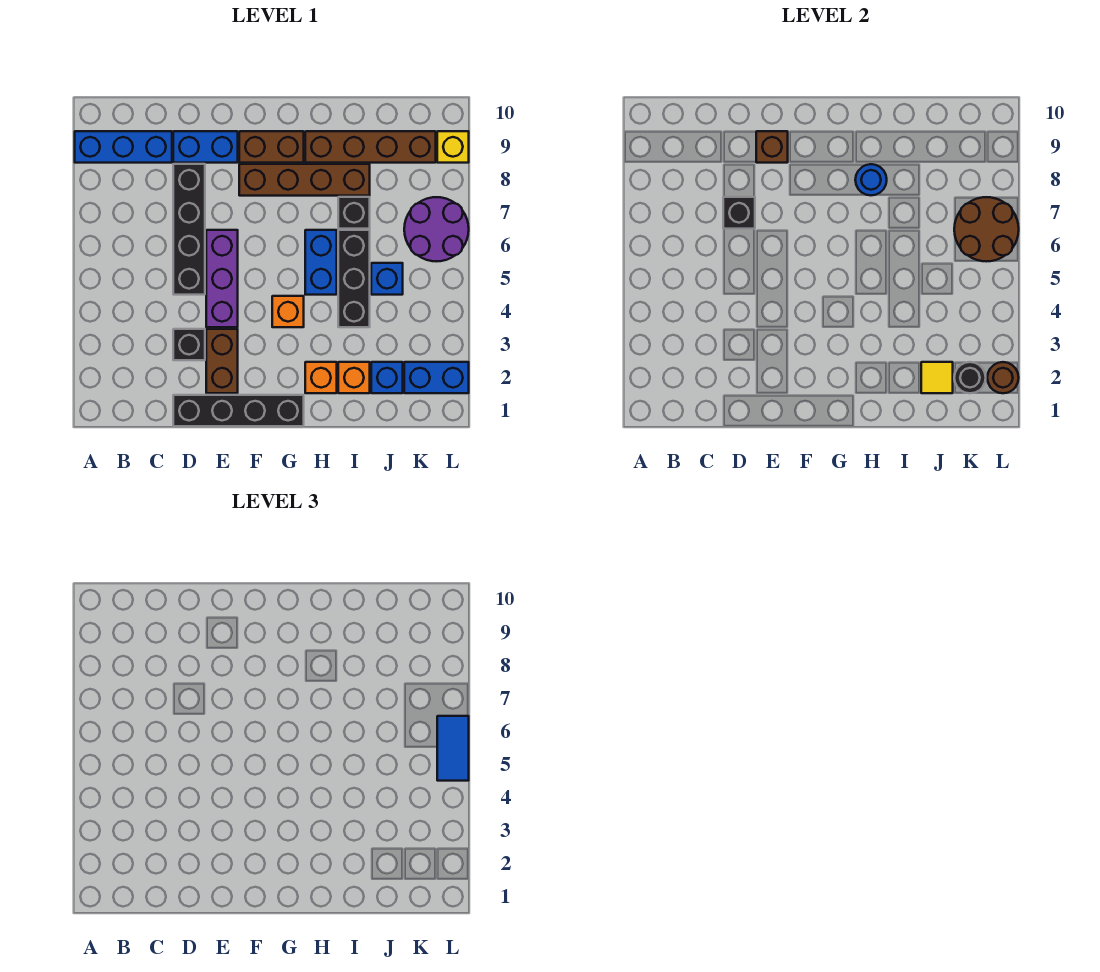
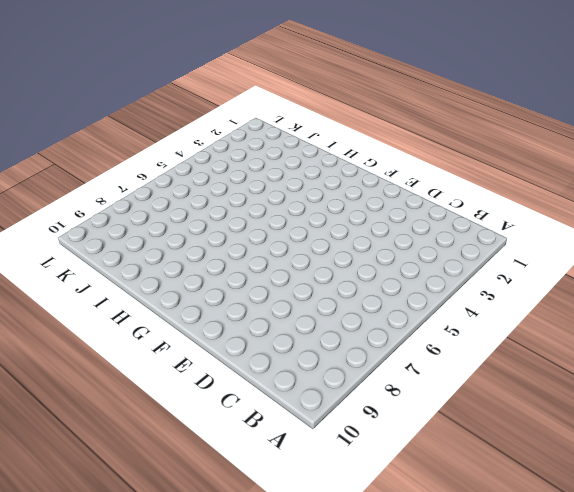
none -> blue 1x3 brick [75,131,172,163]
none -> black 1x4 brick [173,395,304,426]
none -> black 1x1 brick [173,329,205,360]

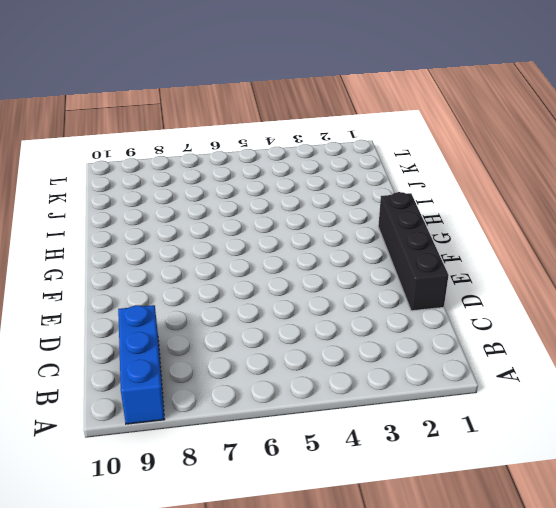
none -> black 1x1 brick [173,329,205,360]
none -> black 1x4 brick [173,164,205,295]
none -> blue 1x2 brick [173,131,238,163]

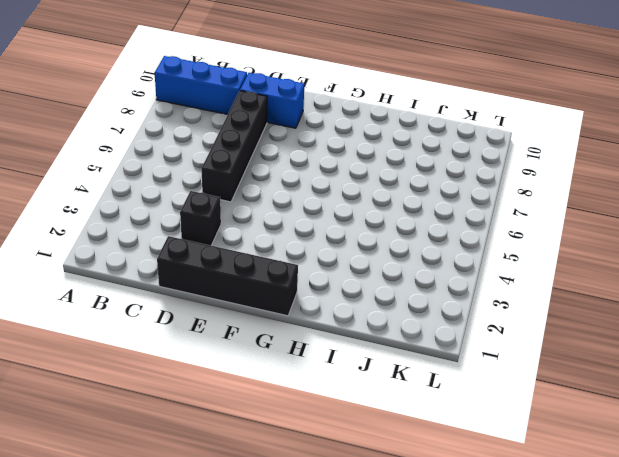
none -> brown 1x2 brick [206,329,238,393]
none -> purple 1x3 brick [206,230,238,327]
none -> brown 1x4 brick [239,164,370,196]

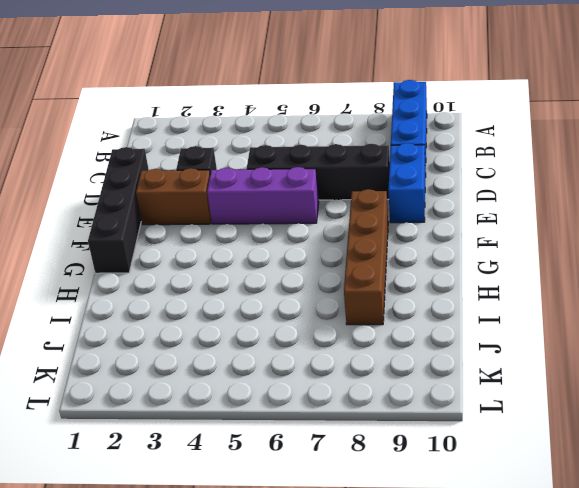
none -> brown 1x2 brick [239,131,304,163]
none -> orange 1x1 brick [272,296,304,327]
none -> orange 1x1 brick [305,362,337,393]

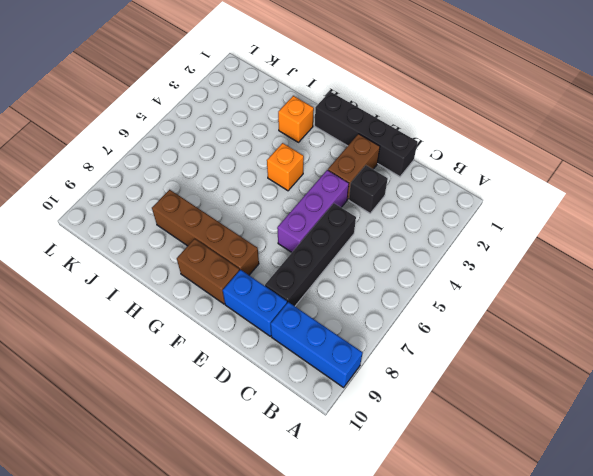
none -> blue 1x2 brick [305,230,337,295]
none -> brown 1x4 brick [305,131,436,163]
none -> orange 1x1 brick [338,362,370,393]

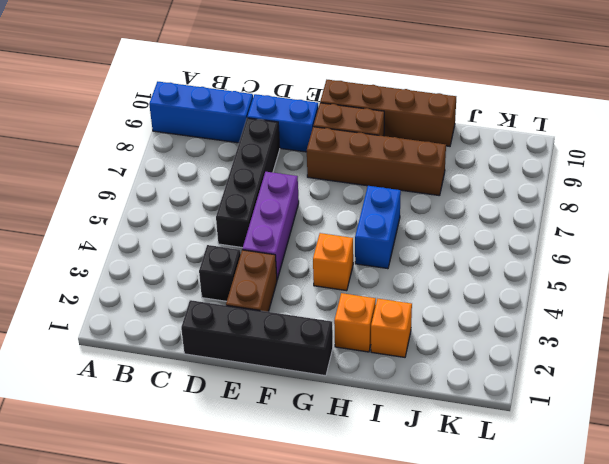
brown 1x4 brick [320,80,456,146] -> brown 1x4 brick moved to [305,131,436,163]
none -> black 1x3 brick [338,230,370,327]
none -> black 1x1 brick [338,197,370,229]
none -> blue 1x1 brick [371,362,403,393]

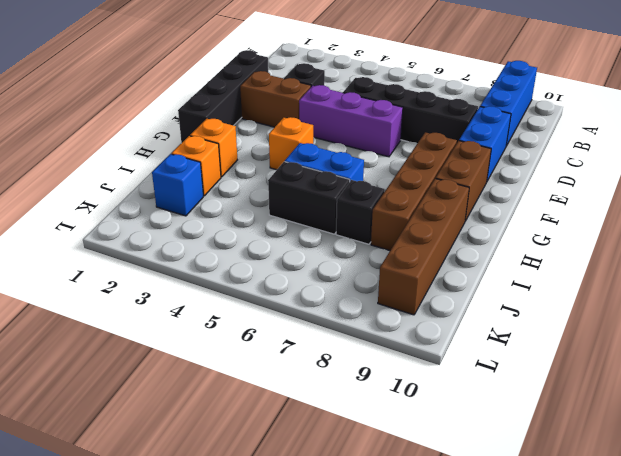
black 1x2 brick [268,162,350,234] -> black 1x3 brick [338,230,370,327]
none -> blue 1x1 brick [371,263,403,295]
none -> blue 1x2 brick [404,362,469,393]
none -> purple 2x2 round brick [404,197,469,261]

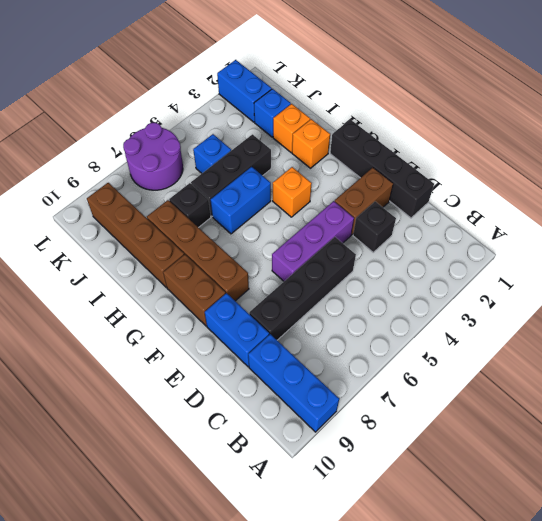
none -> yellow 1x1 brick [437,131,469,163]
none -> black 1x1 brick [723,197,755,229]
none -> brown 1x1 brick [756,131,788,163]

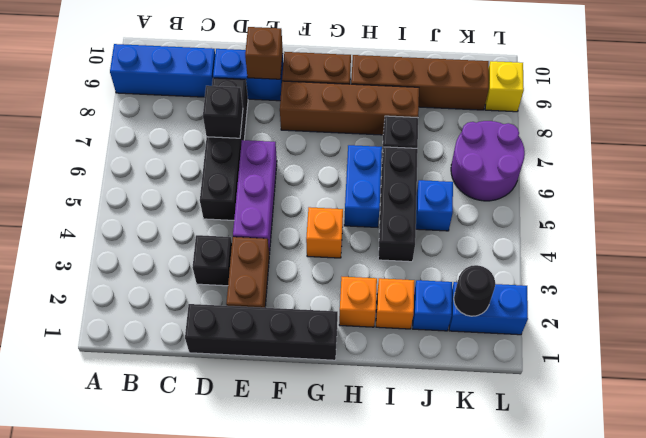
none -> blue 1x1 round brick [855,164,887,195]
none -> yellow 1x1 tile [921,362,953,393]
none -> brown 2x2 round brick [954,197,1019,261]

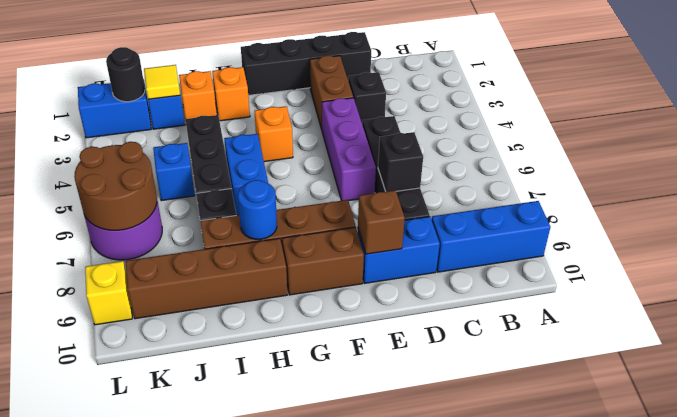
none -> brown 1x1 round brick [987,362,1019,393]
none -> blue 1x2 tile [437,716,469,781]

